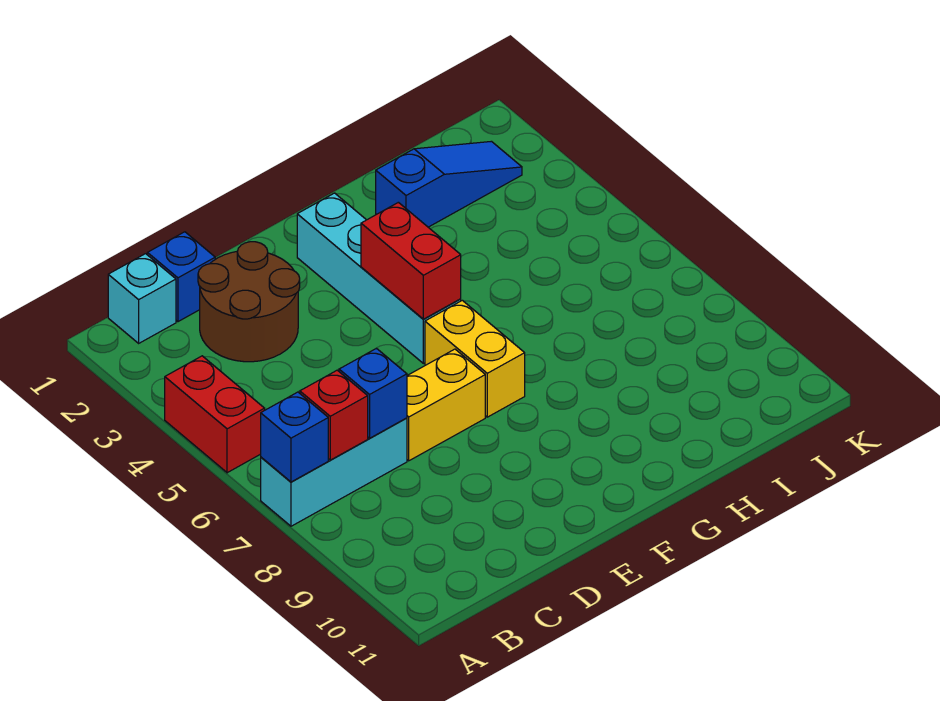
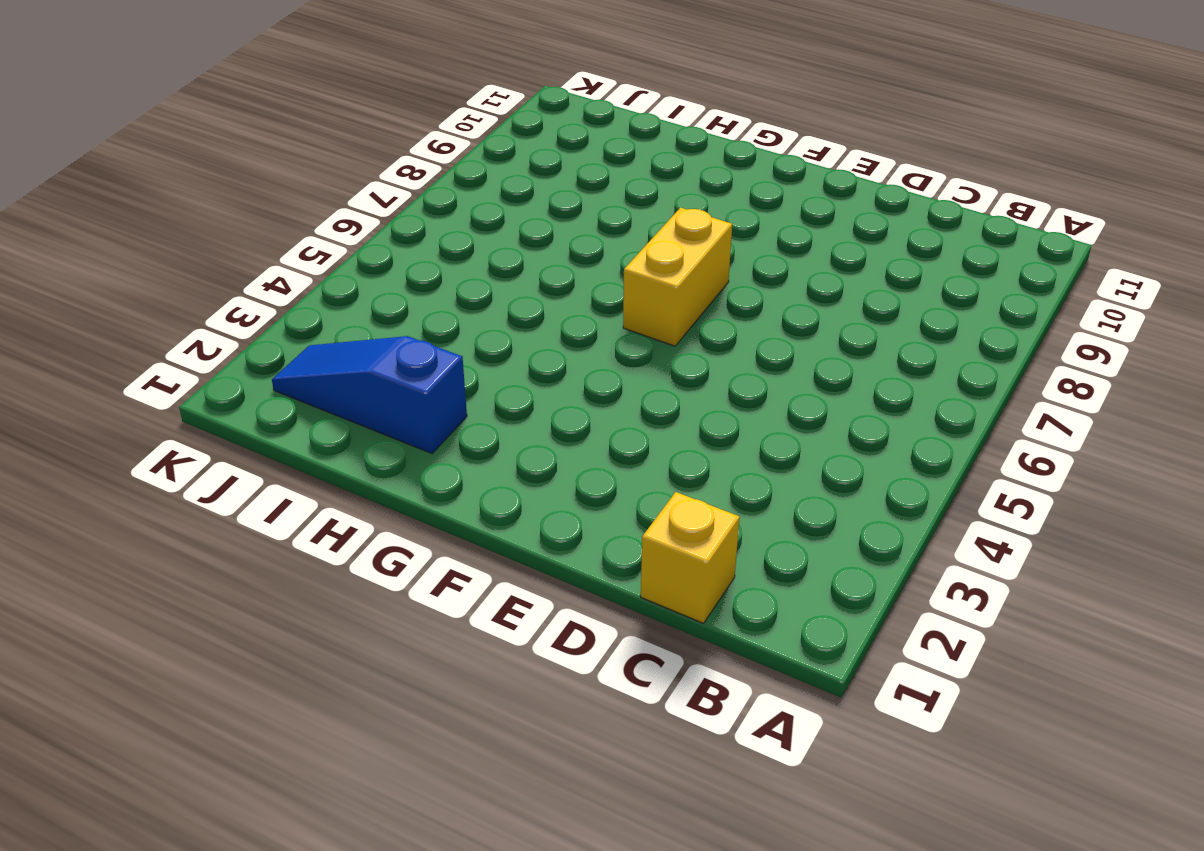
yellow 1x1 brick [641,492,740,623] -> blue 1x1 brick [147,232,215,322]
none -> red 1x2 brick [165,356,265,473]
none -> cyan 1x3 brick [261,418,407,526]
none -> cyan 1x1 brick [108,254,176,343]

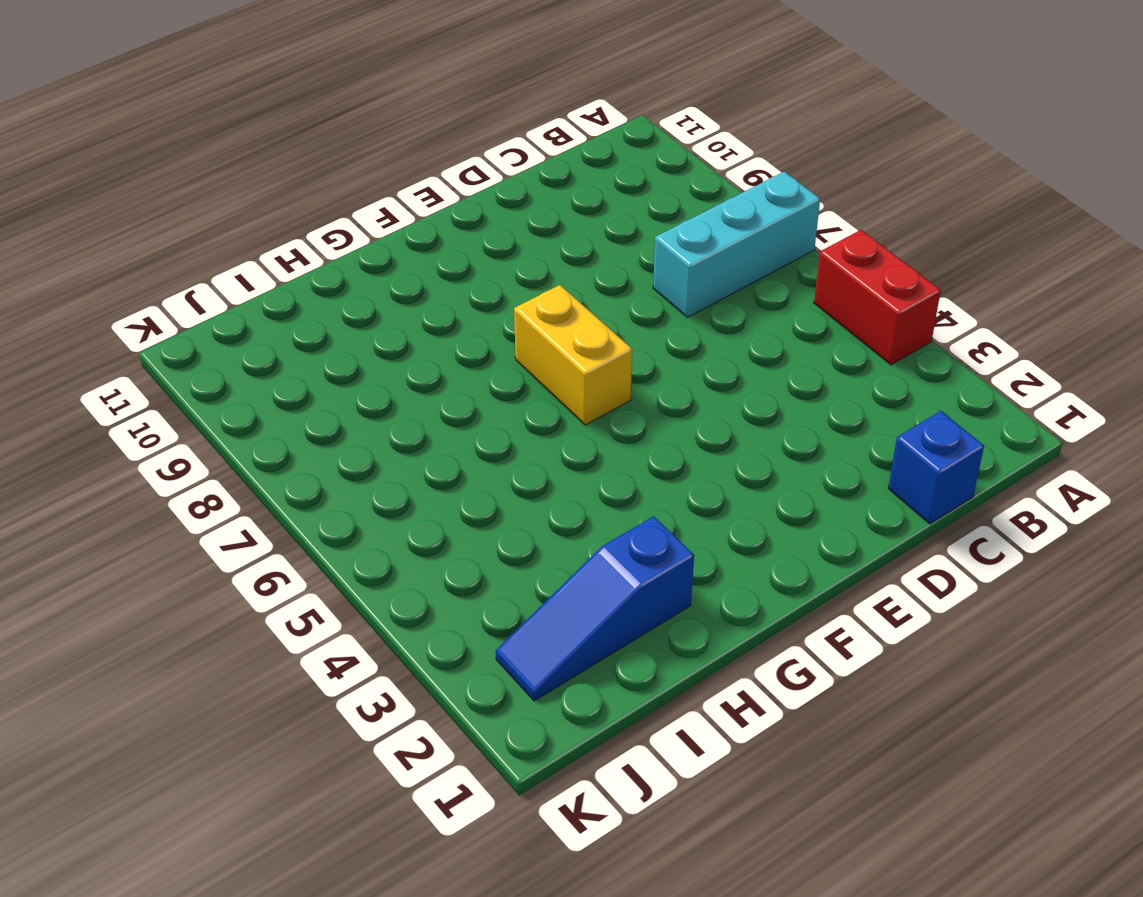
none -> cyan 1x1 brick [108,254,176,343]
none -> brown 2x2 round brick [198,242,300,362]
none -> yellow 1x2 brick [407,349,485,461]

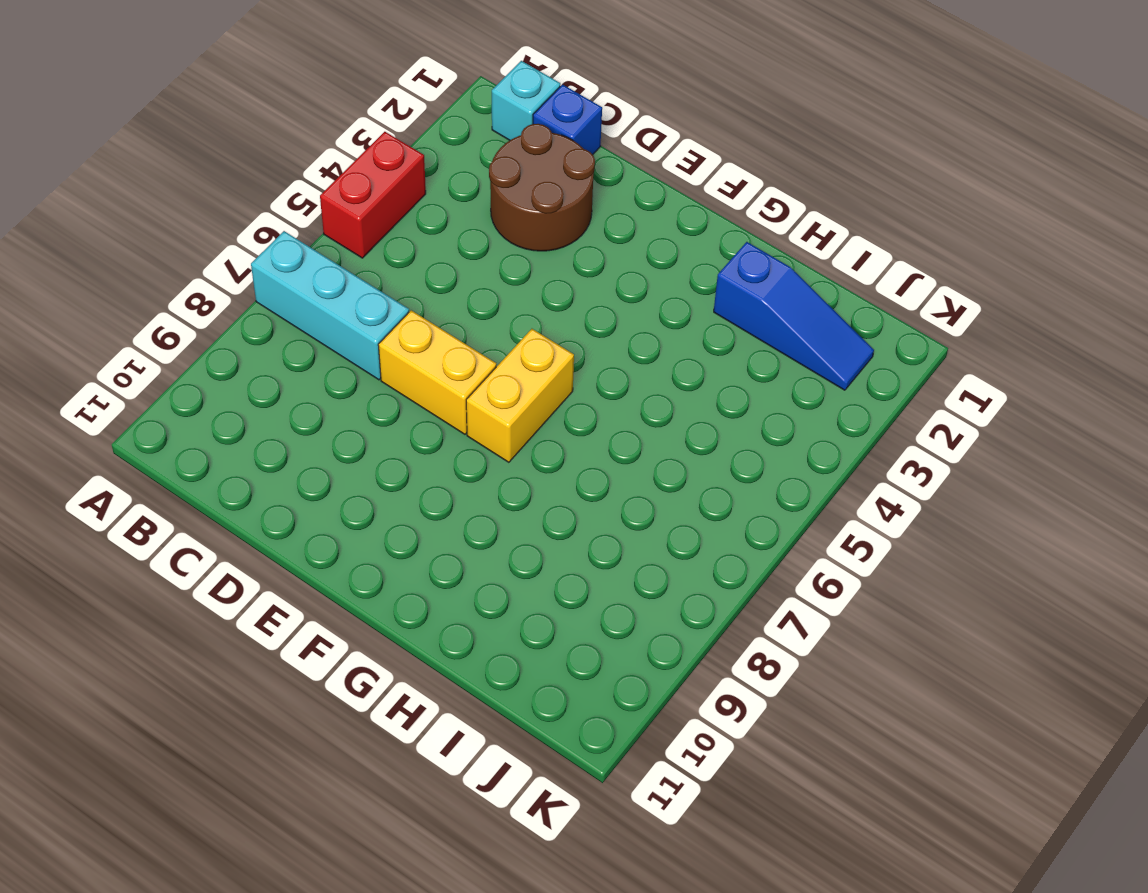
none -> cyan 1x4 brick [297,193,461,363]
none -> blue 1x1 brick [261,392,328,482]
none -> red 1x1 brick [300,370,368,460]

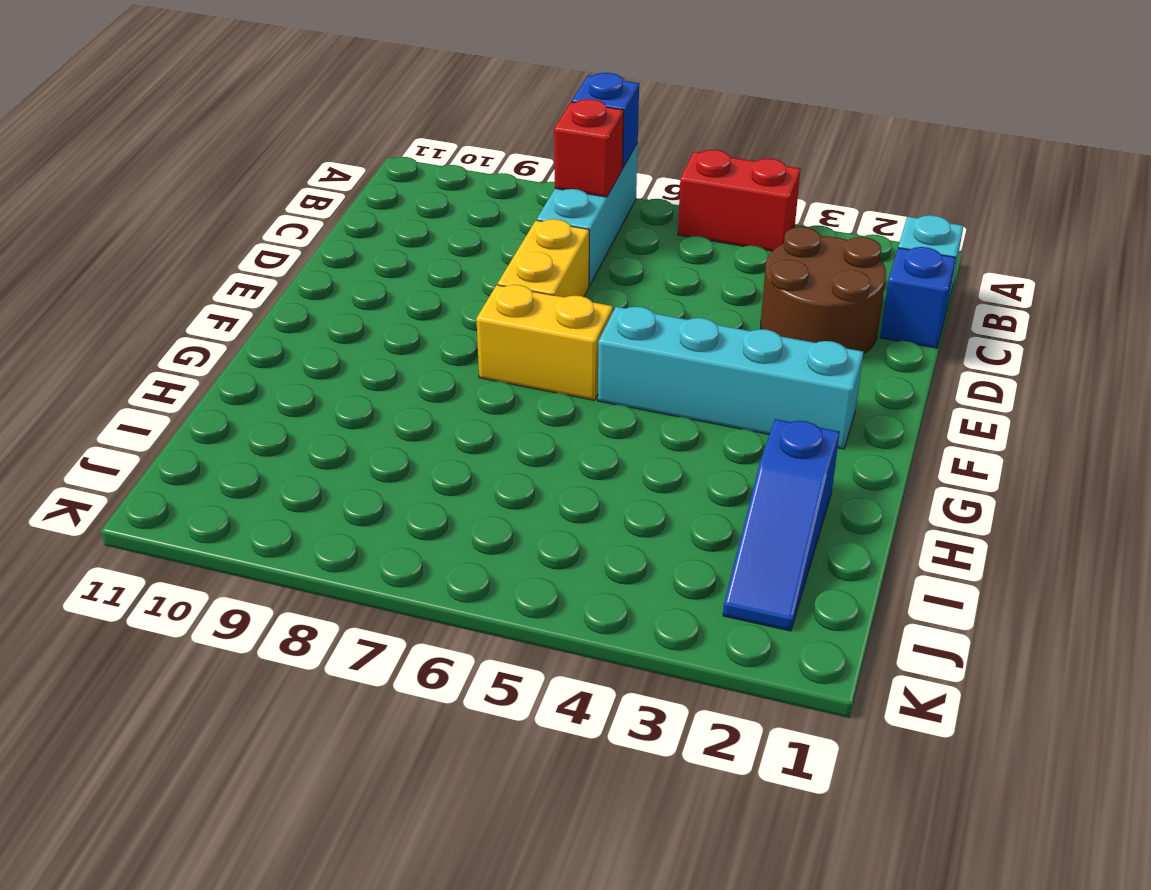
none -> blue 1x1 brick [339,348,407,438]
none -> red 1x2 brick [361,202,461,319]

